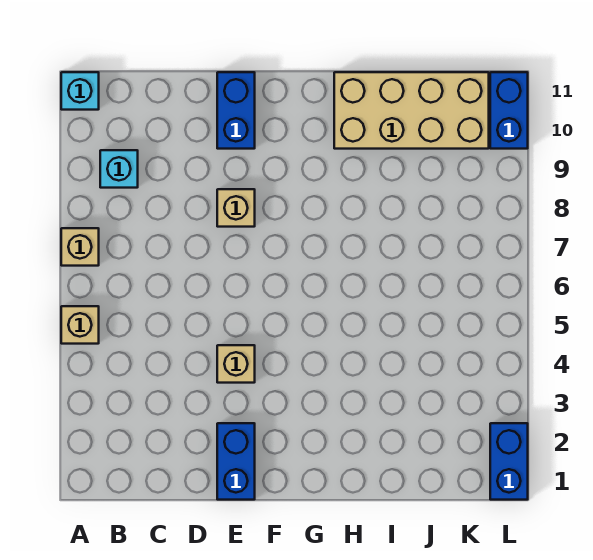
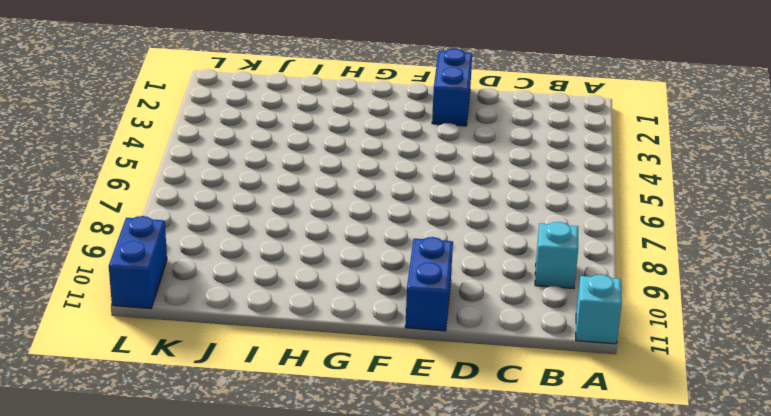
none -> tan 1x1 brick [61,306,99,344]
none -> tan 1x1 brick [61,228,99,266]

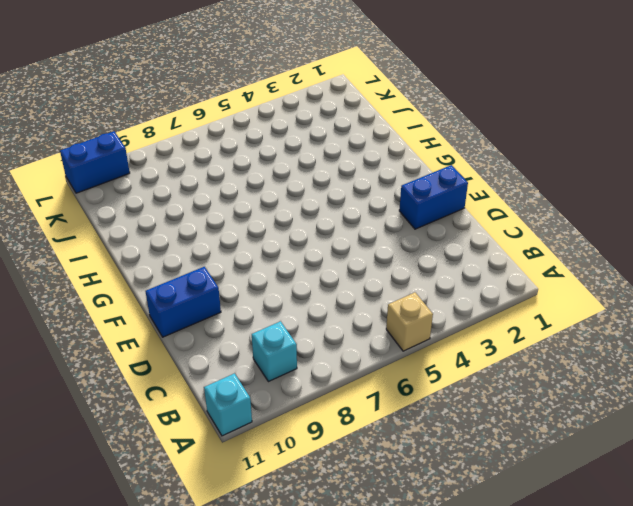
none -> tan 1x1 brick [61,228,99,266]
none -> tan 1x1 brick [217,345,255,383]

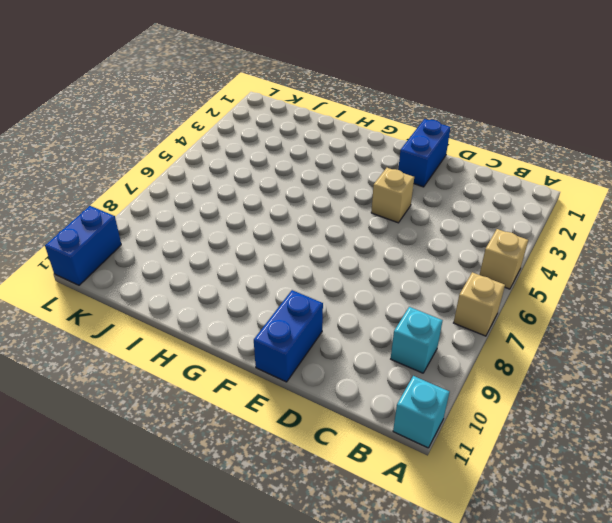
none -> tan 1x1 brick [217,189,255,227]
none -> tan 2x4 brick [334,72,489,149]

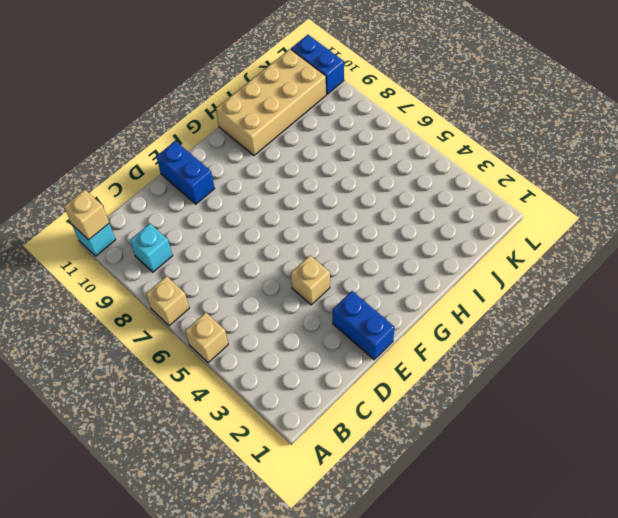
tan 1x1 brick [64,190,109,240] -> tan 1x1 brick moved to [217,189,255,227]
none -> blue 1x2 brick [490,423,528,500]

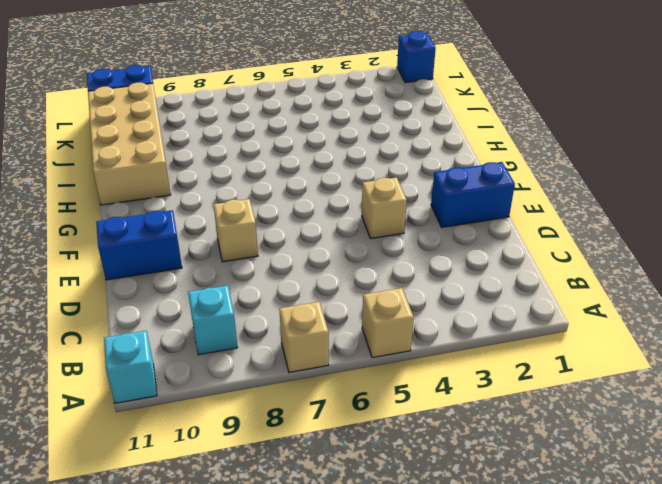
blue 1x1 brick [397,31,436,83] -> blue 1x2 brick [490,423,528,500]

